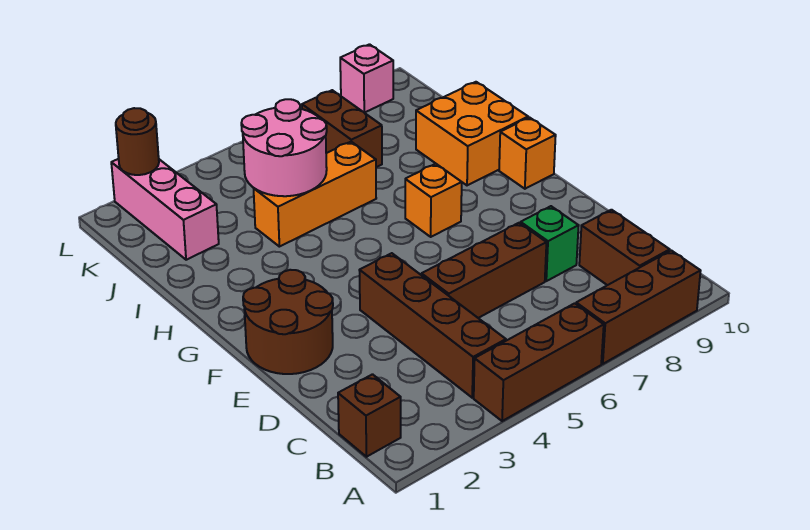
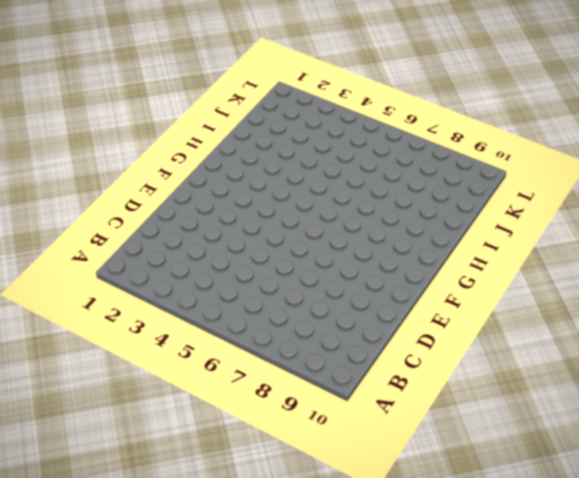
none -> brown 1x3 brick [474,303,604,421]
none -> brown 1x3 brick [576,250,700,364]
none -> brown 1x1 brick [338,374,401,457]

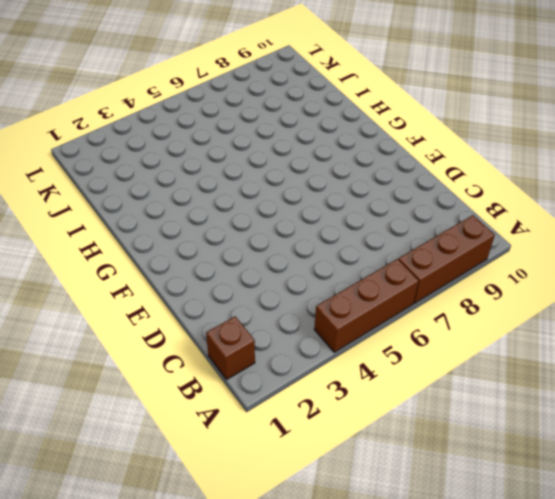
none -> brown 1x4 brick [359,253,506,398]
none -> brown 1x2 brick [579,210,670,285]
none -> brown 1x3 brick [422,223,546,318]

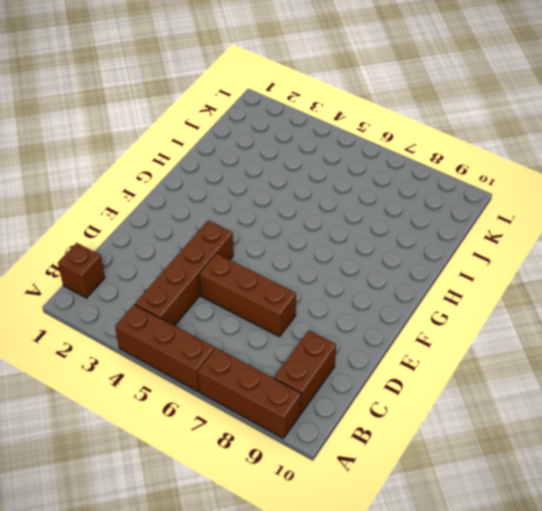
none -> green 1x1 brick [521,206,579,281]
none -> brown 2x2 round brick [243,270,333,374]
none -> orange 1x1 brick [405,164,462,237]

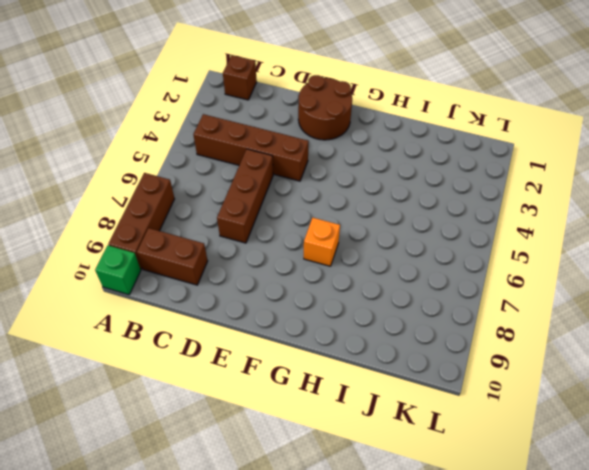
green 1x1 brick [95,245,141,295] -> green 1x1 brick moved to [521,206,579,281]
none -> brown 1x3 brick [474,303,604,421]
none -> orange 1x1 brick [499,118,556,189]
none -> orange 2x2 brick [416,82,528,185]

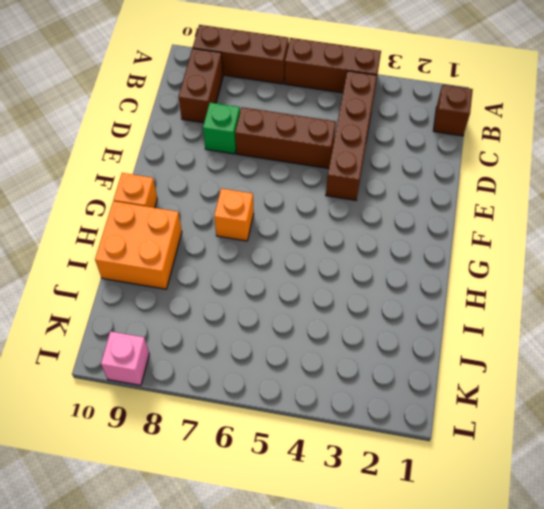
none -> brown 2x2 round brick [243,270,333,374]
none -> orange 1x3 brick [254,142,376,247]
none -> pink 1x3 brick [111,159,219,260]

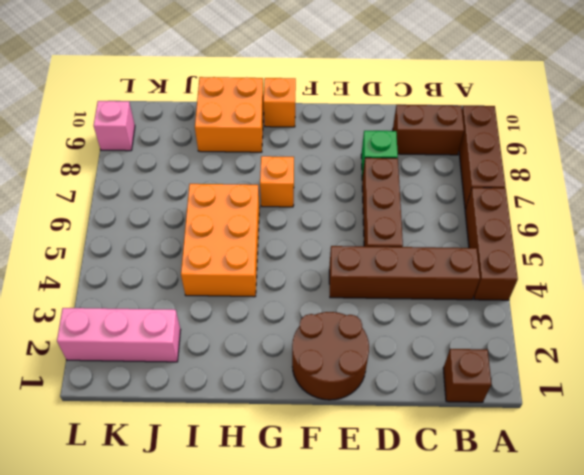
orange 2x3 brick [181,184,259,297] -> orange 1x3 brick [254,142,376,247]
none -> brown 1x2 brick [302,90,382,167]
none -> pink 2x2 round brick [241,99,327,196]
none -> brown 1x1 round brick [116,108,159,175]

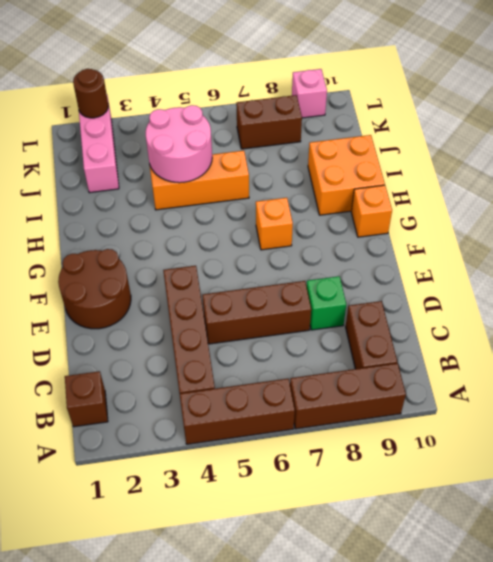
brown 1x2 brick [236,95,302,149] -> brown 1x2 brick turned to [302,90,382,167]

